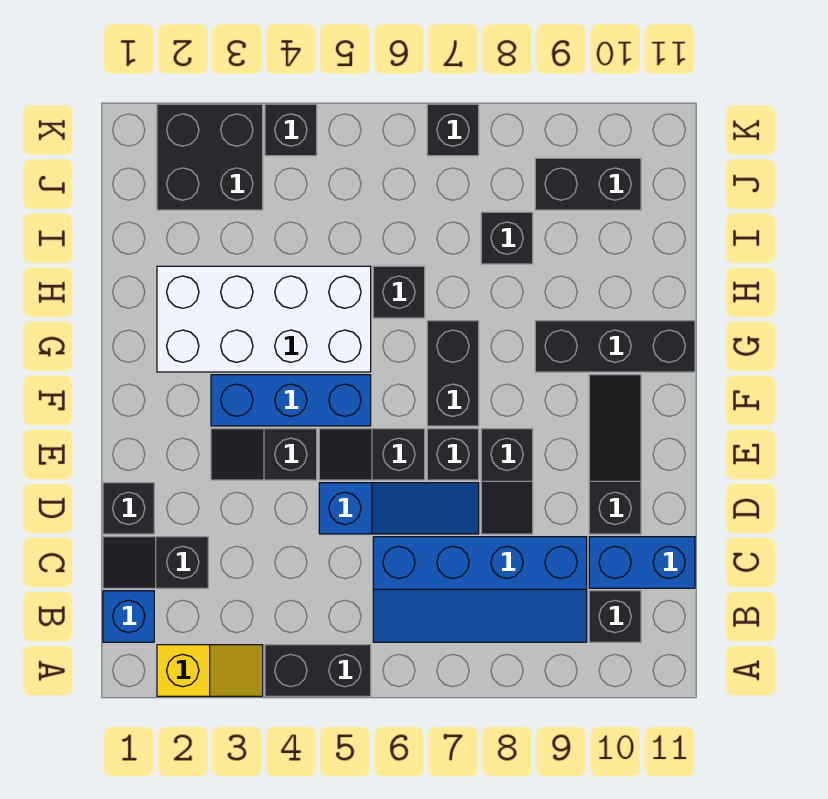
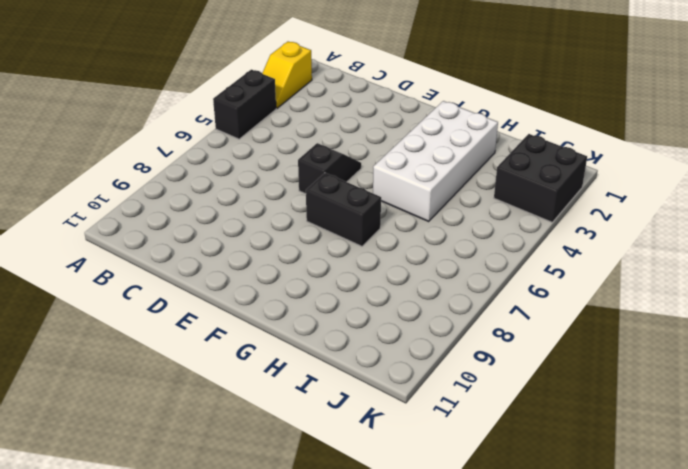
none -> blue 1x1 brick [103,591,154,642]
none -> blue 2x4 slope [373,537,587,642]
none -> black 1x1 brick [589,591,641,642]

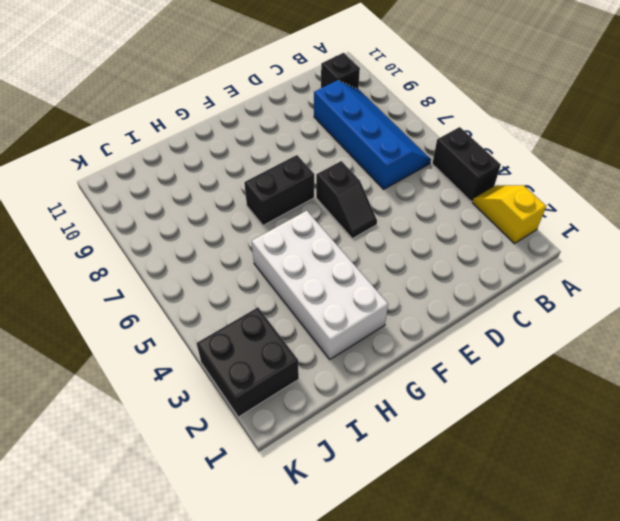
none -> blue 1x1 brick [103,591,154,642]
none -> black 1x2 slope [103,537,208,588]
none -> blue 1x2 brick [589,537,695,588]

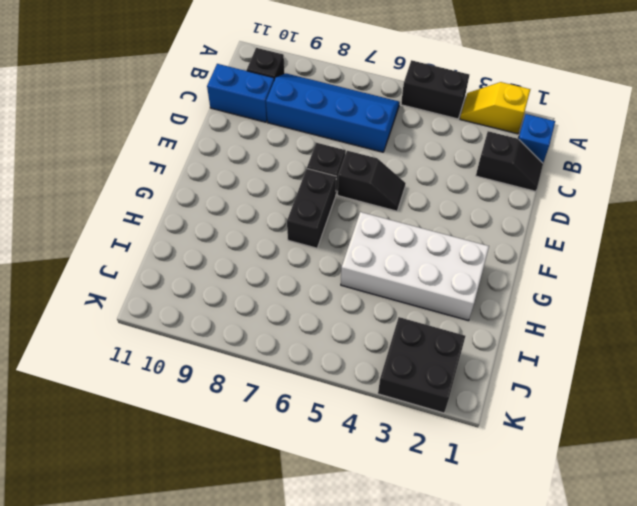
none -> black 1x1 brick [103,483,154,534]
none -> blue 1x3 slope [319,483,479,534]
none -> black 1x2 slope [481,429,533,534]

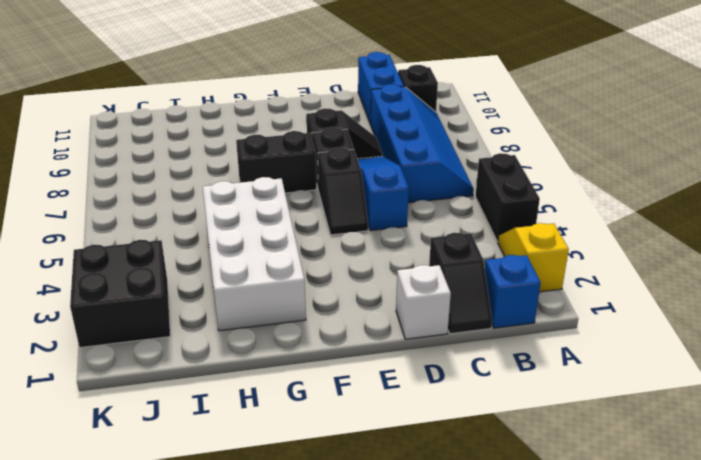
white 1x1 brick [396,265,451,339] -> black 1x1 brick [103,483,154,534]
none -> black 1x3 slope [589,375,641,534]
none -> black 1x2 slope [211,429,317,480]
none -> blue 1x3 brick [211,375,371,426]

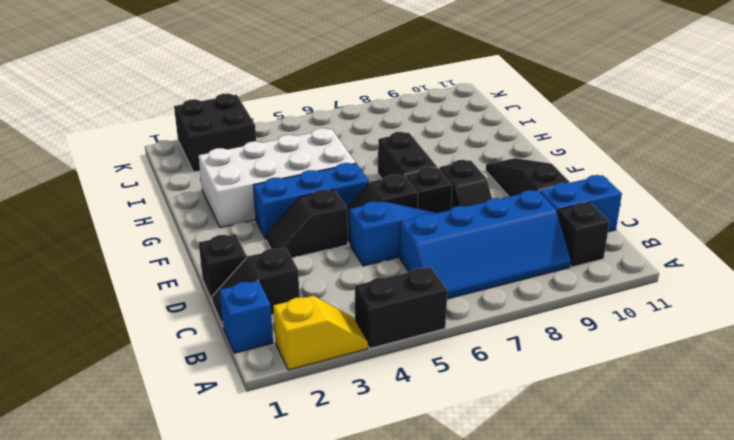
none -> black 1x3 brick [535,321,695,372]
none -> black 1x1 brick [373,266,425,318]
none -> black 1x1 brick [481,212,533,264]

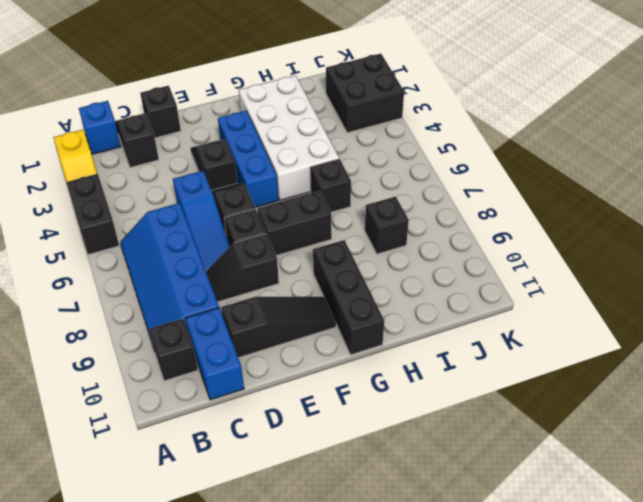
none -> black 1x2 brick [535,158,641,210]
none -> black 1x1 brick [265,104,317,156]
none -> black 1x1 brick [427,104,479,156]

